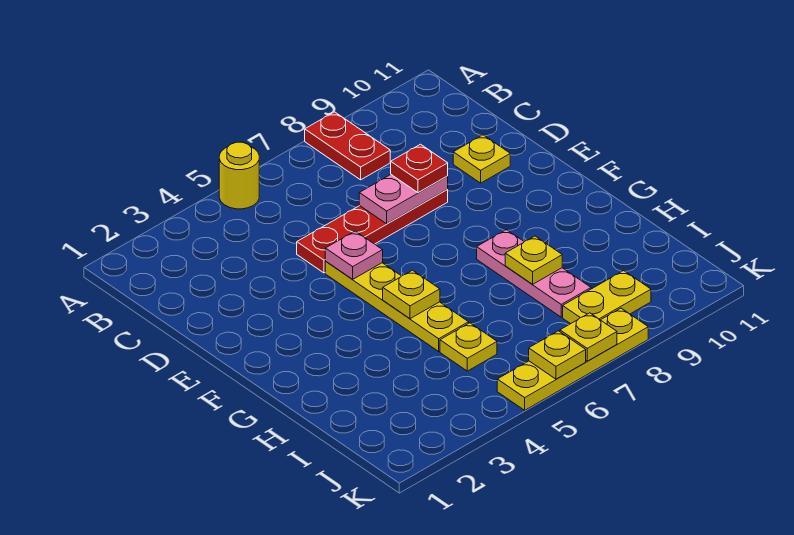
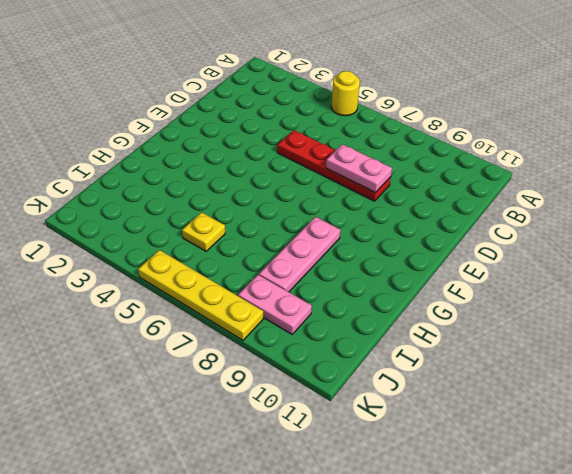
pink 1x2 plate [238,275,312,334] -> yellow 1x2 plate [563,271,651,324]
none -> red 1x2 plate [305,112,390,180]
none -> yellow 1x1 plate [453,135,510,183]
none -> yellow 1x4 plate [325,262,469,351]

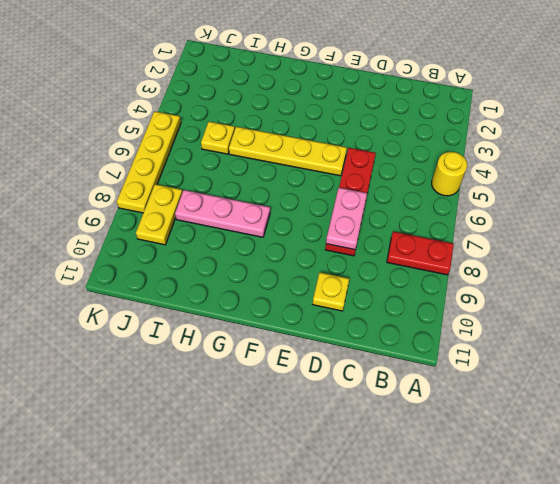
none -> pink 1x1 plate [325,231,383,279]
none -> yellow 1x1 plate [383,270,440,319]
none -> yellow 1x1 plate [505,236,562,284]

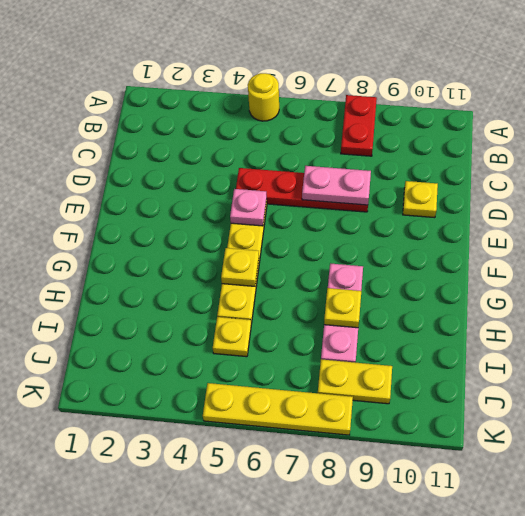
none -> yellow 1x1 plate [529,331,586,379]
none -> yellow 1x1 plate [560,313,617,361]
none -> red 1x1 plate [391,144,448,193]

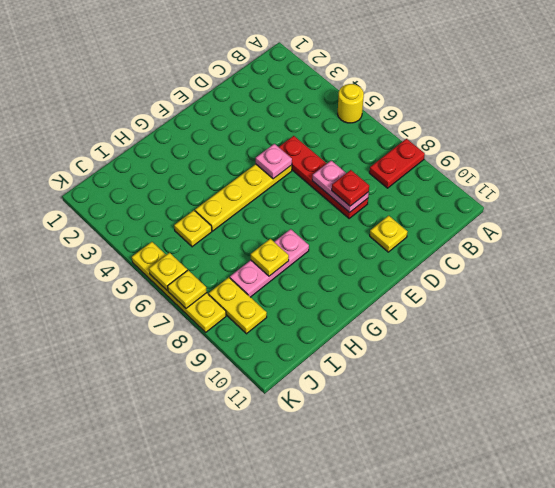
none -> yellow 1x1 plate [383,270,440,319]

